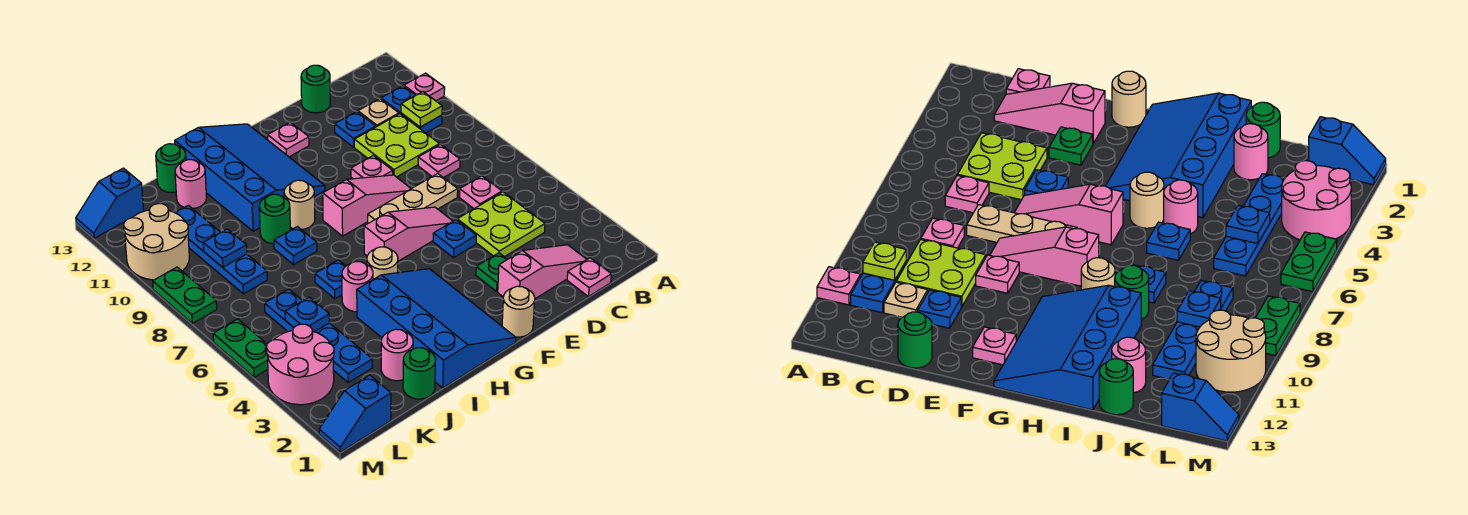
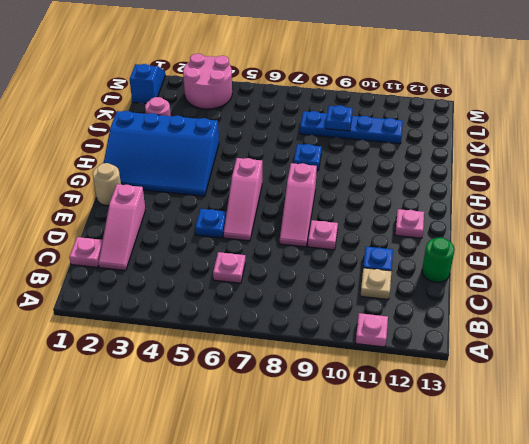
none -> blue 1x2 plate [381,86,442,133]
none -> lime 2x2 plate [457,192,545,257]
none -> pink 1x1 plate [418,144,460,178]
none -> lime 2x2 plate [354,114,439,177]

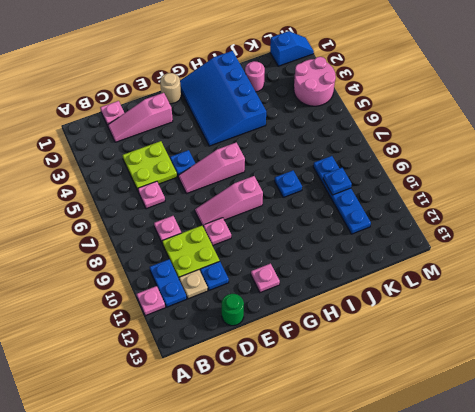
none -> tan 1x3 plate [368,174,458,223]
none -> green 1x1 plate [476,253,507,291]
none -> blue 3x4 slope [175,124,325,231]
none -> tan 1x1 round brick [367,247,398,279]

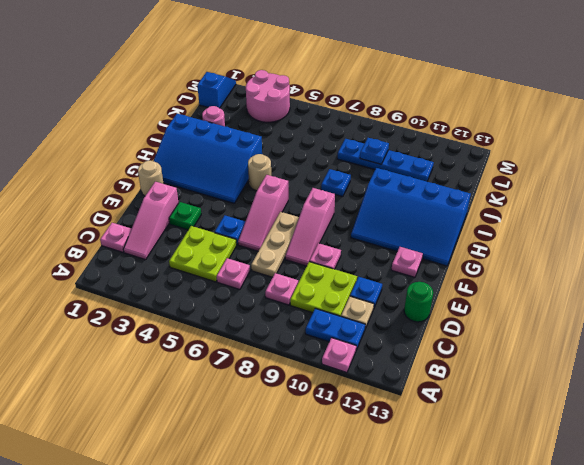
none -> tan 1x1 round brick [284,180,315,230]
none -> pink 1x1 round brick [342,262,373,312]
none -> blue 1x1 plate [315,260,346,299]
none -> green 1x1 round brick [259,194,290,244]

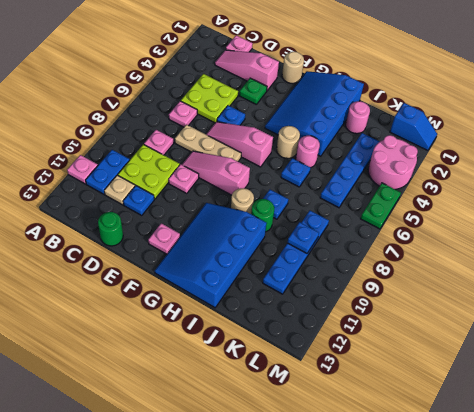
none -> green 1x1 round brick [403,348,436,399]
none -> pink 1x1 round brick [175,160,207,209]
none -> green 1x1 round brick [156,144,186,193]
none -> tan 2x2 round brick [124,204,189,280]

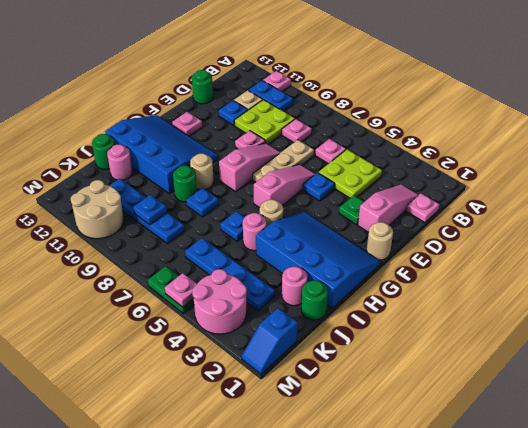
pink 1x1 plate [165,273,197,307] -> none
none -> blue 1x2 slope [76,168,144,238]
none -> green 1x2 plate [153,267,217,323]
none -> lime 1x1 plate [401,92,442,127]
none -> blue 1x1 plate [285,297,330,332]

